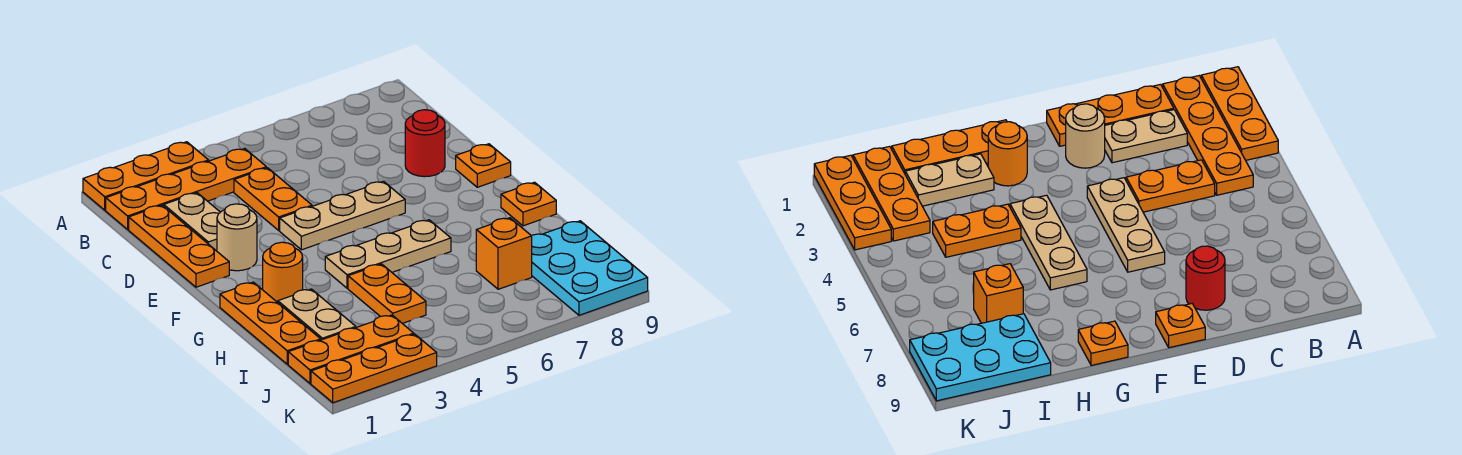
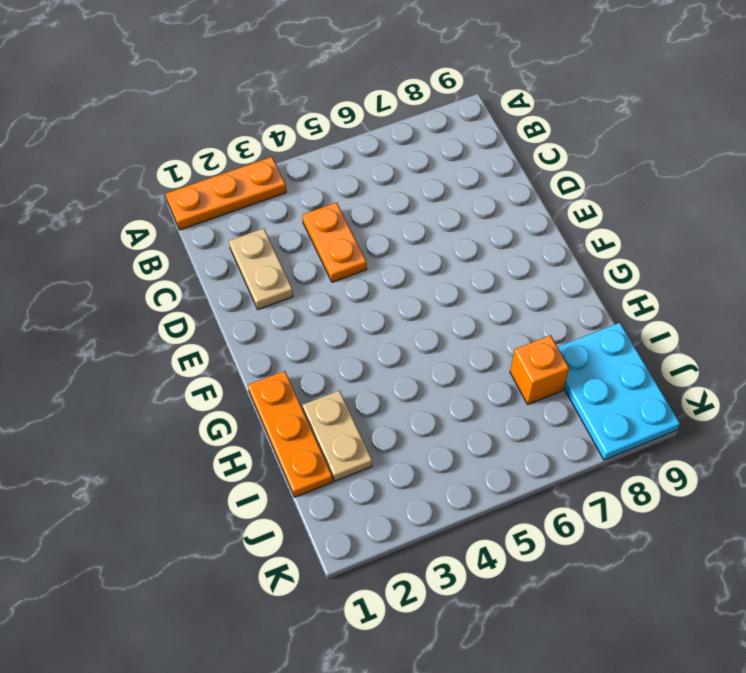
none -> orange 1x4 plate [106,148,266,229]
none -> orange 1x3 plate [129,205,229,287]
none -> red 1x1 round brick [405,110,445,177]

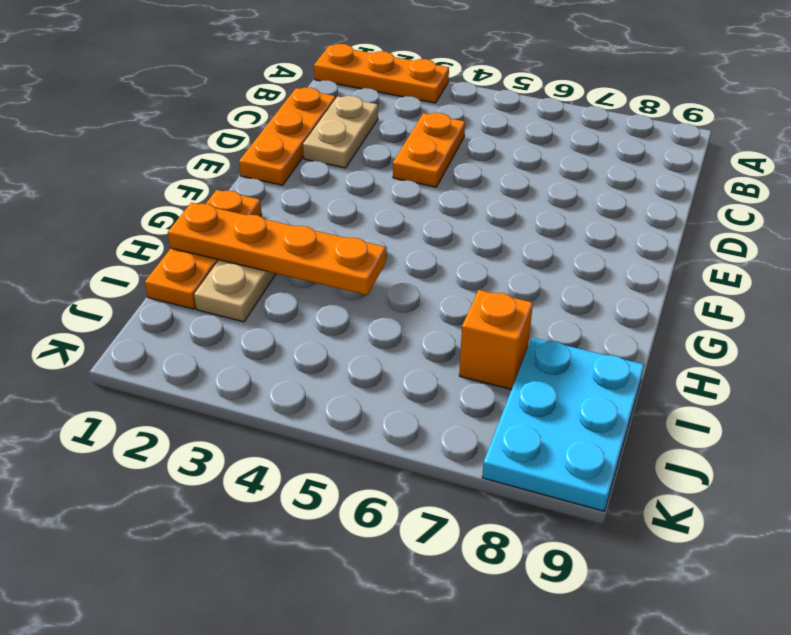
orange 1x4 plate [168,203,386,295] -> orange 1x4 plate moved to [106,148,266,229]
none -> red 1x1 round brick [405,110,445,177]
none -> tan 1x1 round brick [217,204,257,271]
none -> tan 1x3 plate [280,181,405,250]

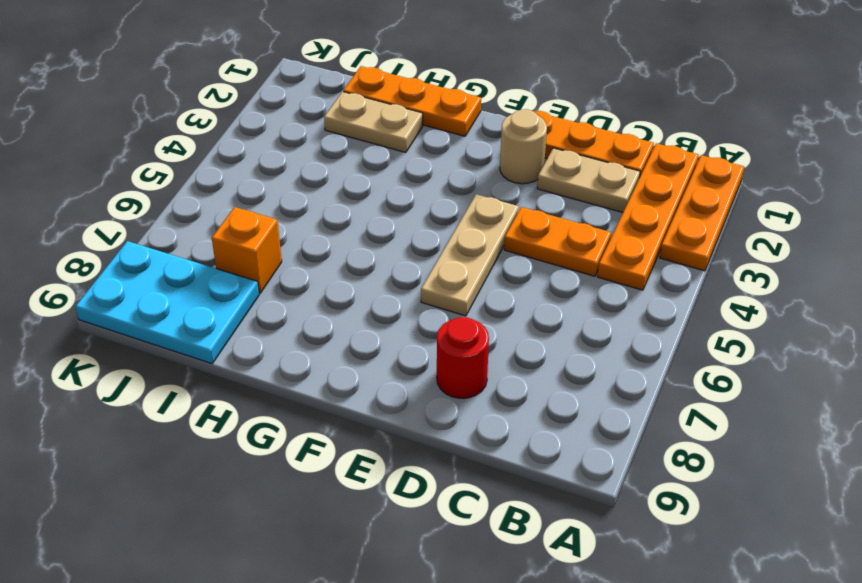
none -> orange 1x1 plate [456,144,511,187]
none -> orange 1x1 round brick [263,242,303,302]
none -> tan 1x3 plate [325,220,451,288]

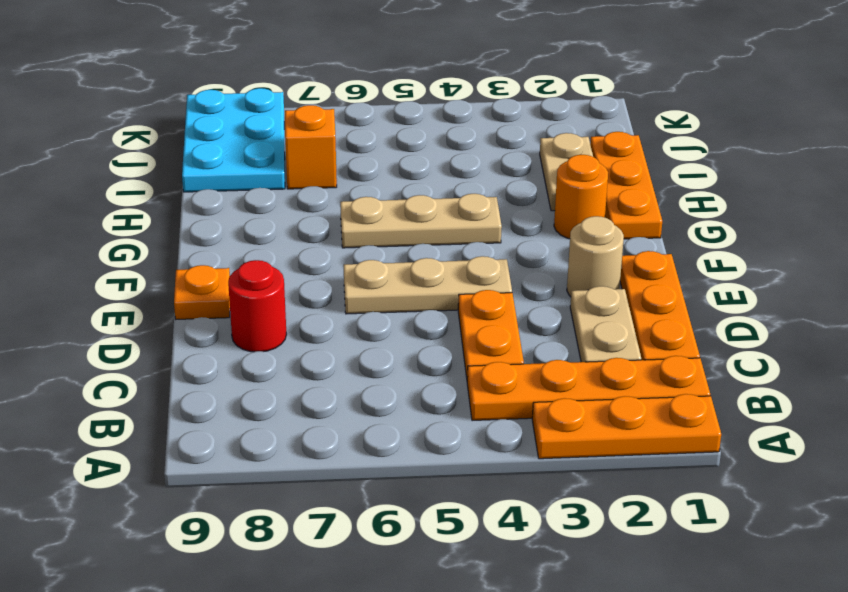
none -> orange 1x1 plate [501,182,556,226]
none -> orange 1x2 plate [348,264,426,323]
none -> orange 1x3 plate [288,315,414,383]

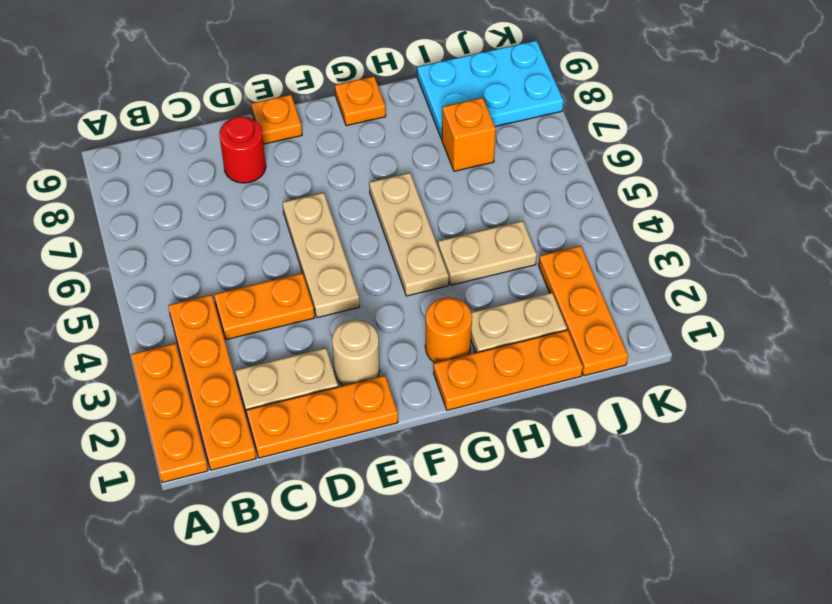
tan 1x2 plate [438,221,537,285] -> orange 1x2 plate [348,264,426,323]
none -> orange 1x3 plate [311,334,437,403]

